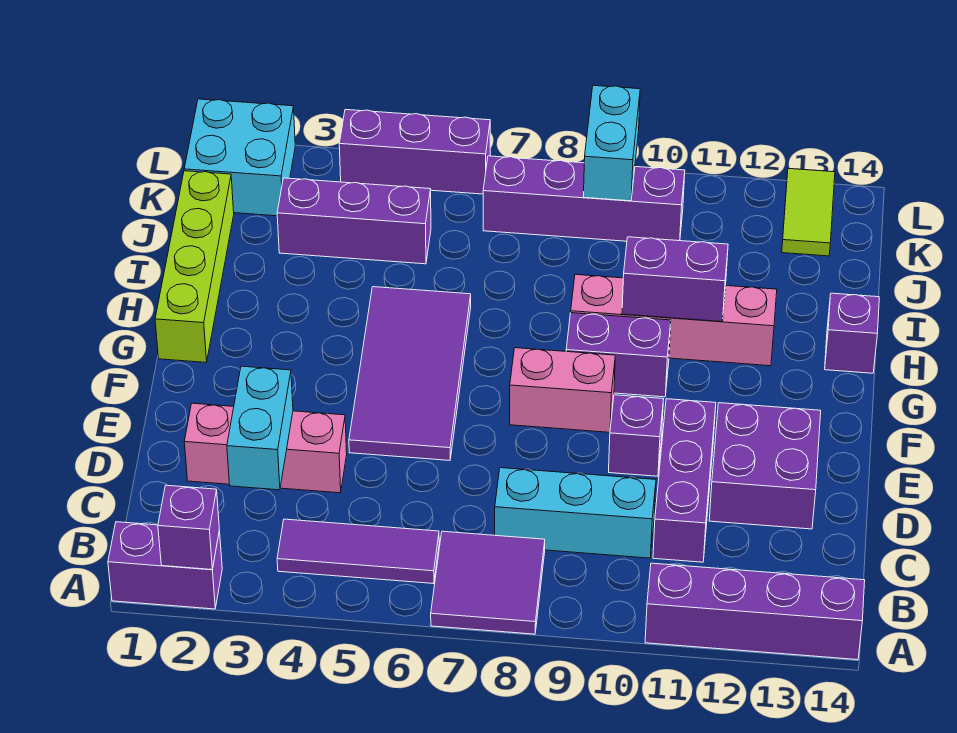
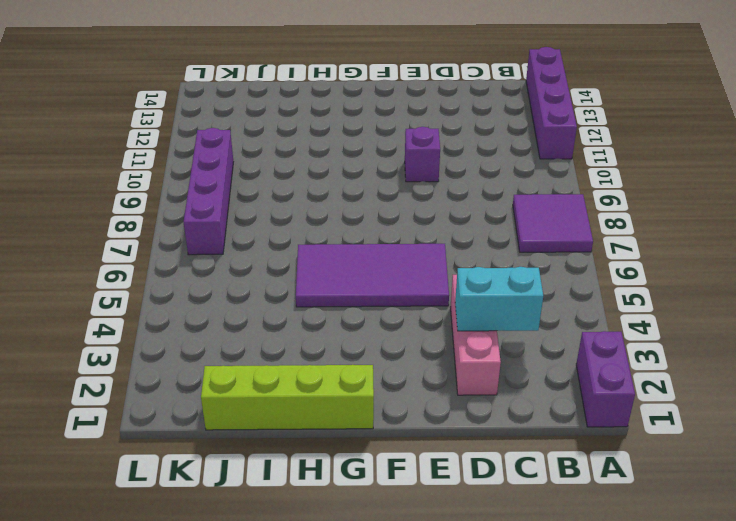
none -> purple 1x3 tile [277,519,439,584]
none -> cyan 1x3 brick [495,468,656,558]
none -> purple 1x3 brick [653,399,716,562]

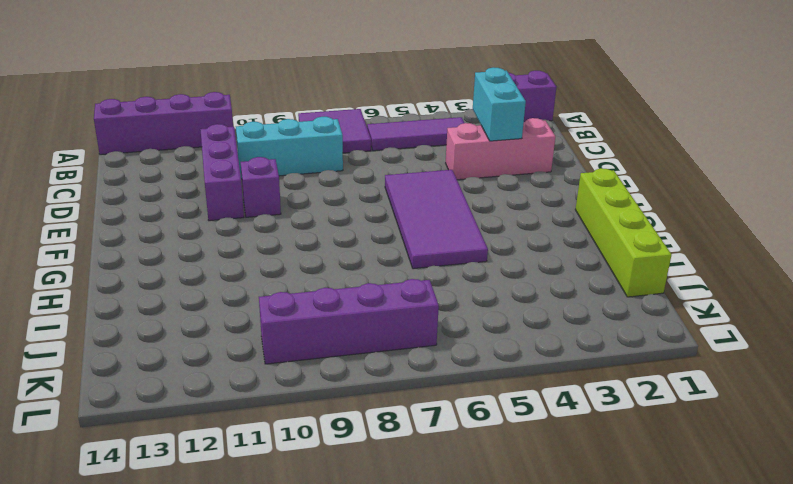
none -> purple 2x2 brick [709,403,821,529]
none -> pink 1x2 brick [509,348,615,432]
none -> purple 1x2 brick [566,313,671,397]

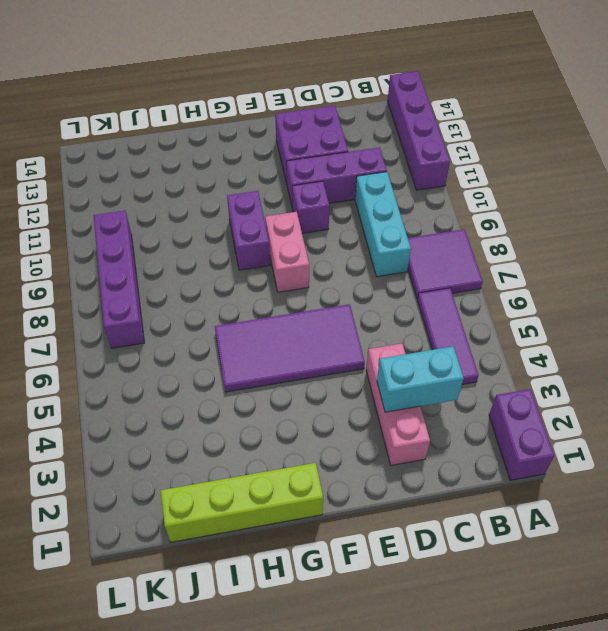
none -> pink 1x4 brick [571,274,777,366]
none -> purple 1x1 brick [825,293,879,373]
none -> purple 1x3 brick [277,178,431,264]

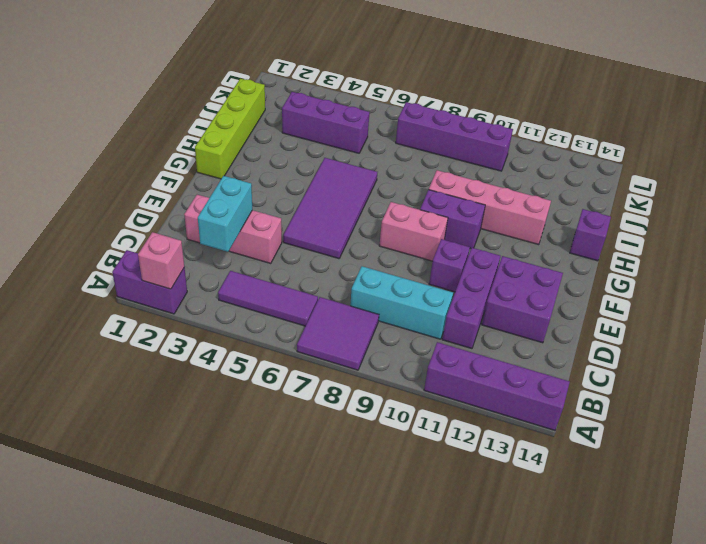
pink 1x1 brick [138,232,184,289] -> purple 1x1 brick [158,485,219,570]
none -> cyan 2x2 brick [184,99,295,216]
none -> lime 1x2 tile [782,168,835,256]
none -> purple 1x3 brick [339,110,490,194]

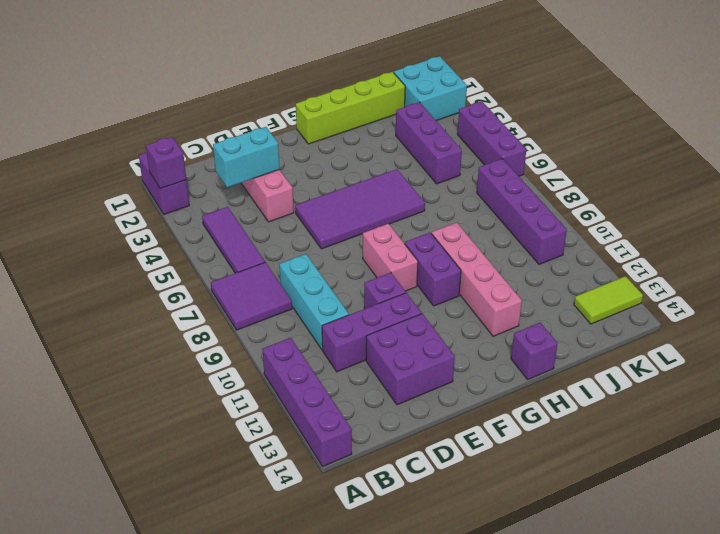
none -> purple 1x2 brick [622,237,728,322]
none -> cyan 1x2 brick [584,85,640,201]

